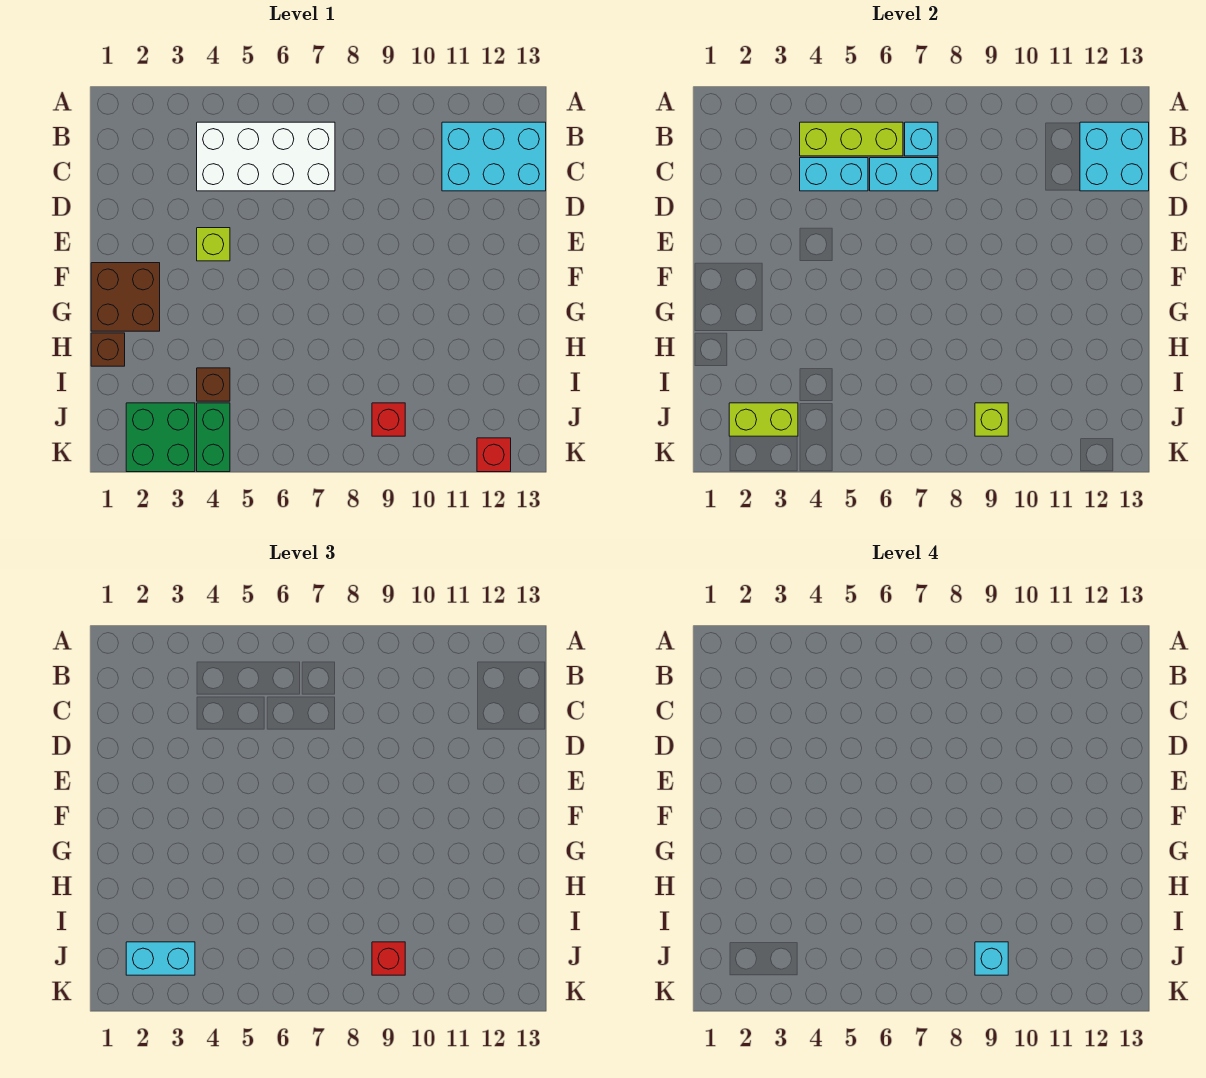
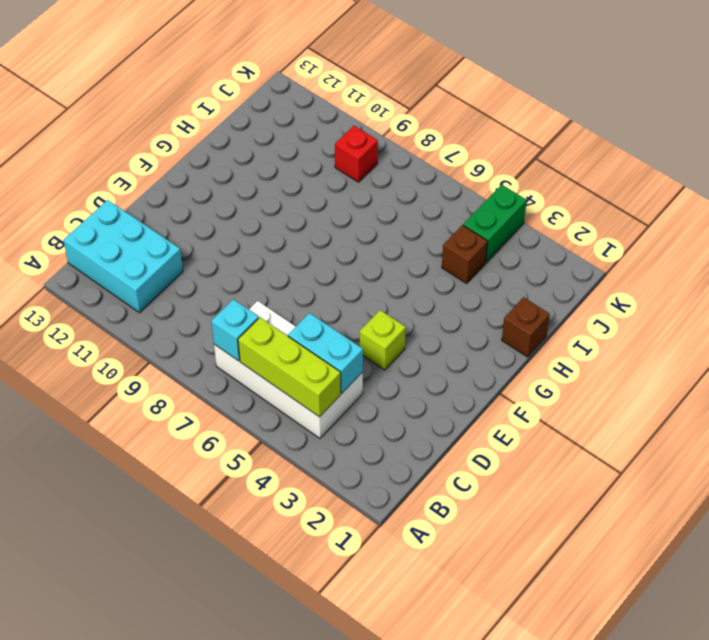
none -> brown 2x2 brick [91,263,160,331]
none -> green 2x2 brick [126,403,195,472]
none -> red 1x1 brick [477,438,511,472]

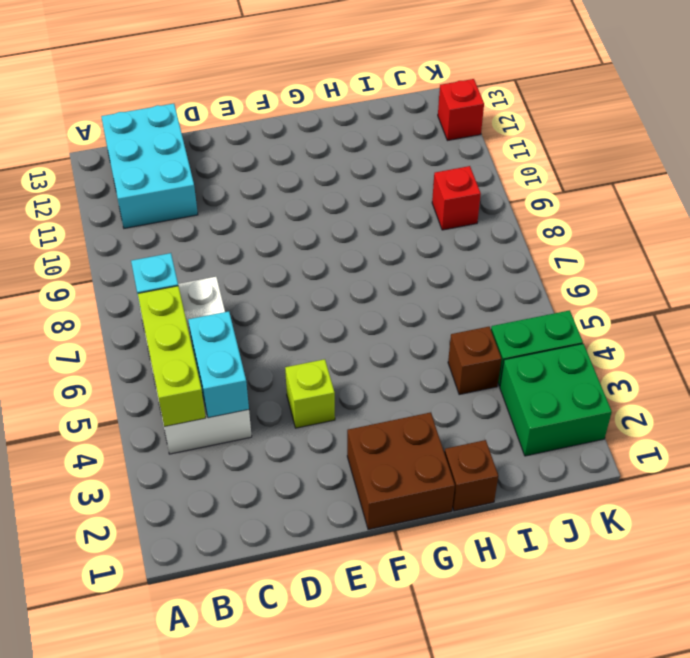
none -> cyan 2x2 brick [1080,122,1149,191]
none -> cyan 1x2 brick [870,158,938,191]
none -> lime 1x2 brick [729,403,798,436]

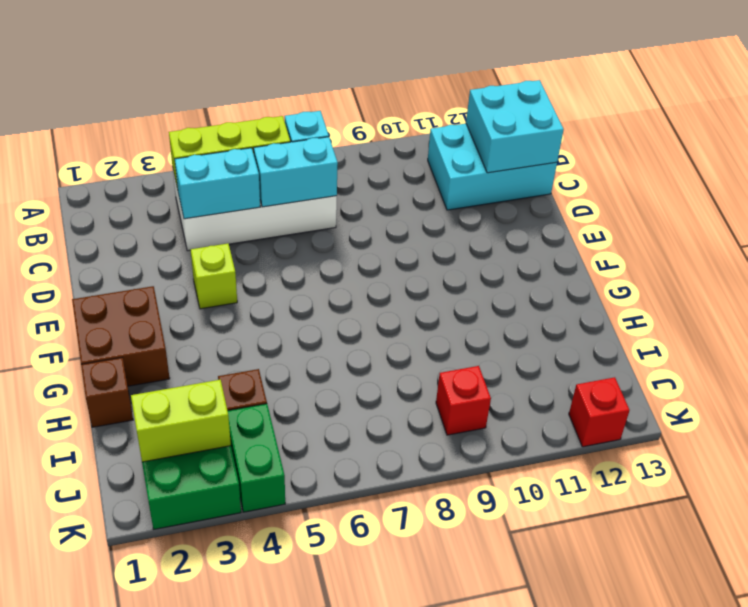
none -> lime 1x1 brick [975,403,1008,436]
none -> cyan 1x2 brick [126,942,195,975]
none -> red 1x1 brick [372,942,405,975]

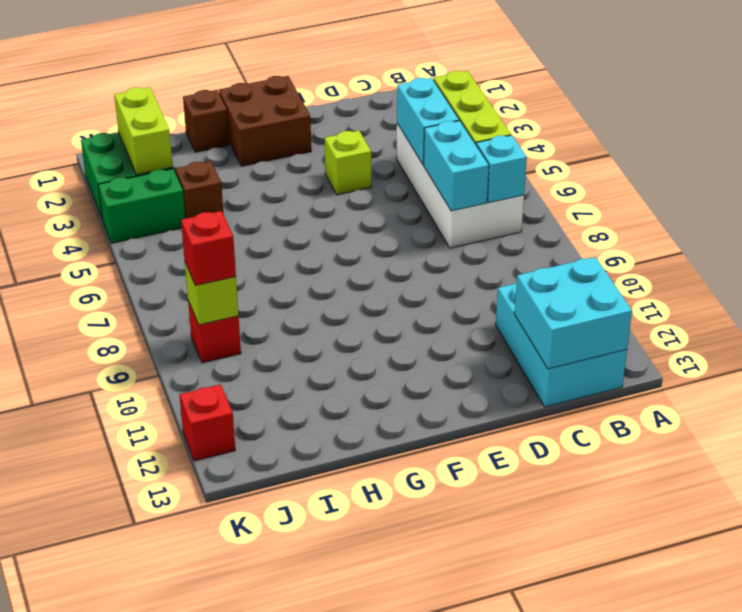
none -> cyan 1x2 brick [126,942,195,975]
none -> cyan 1x1 brick [975,942,1008,975]

